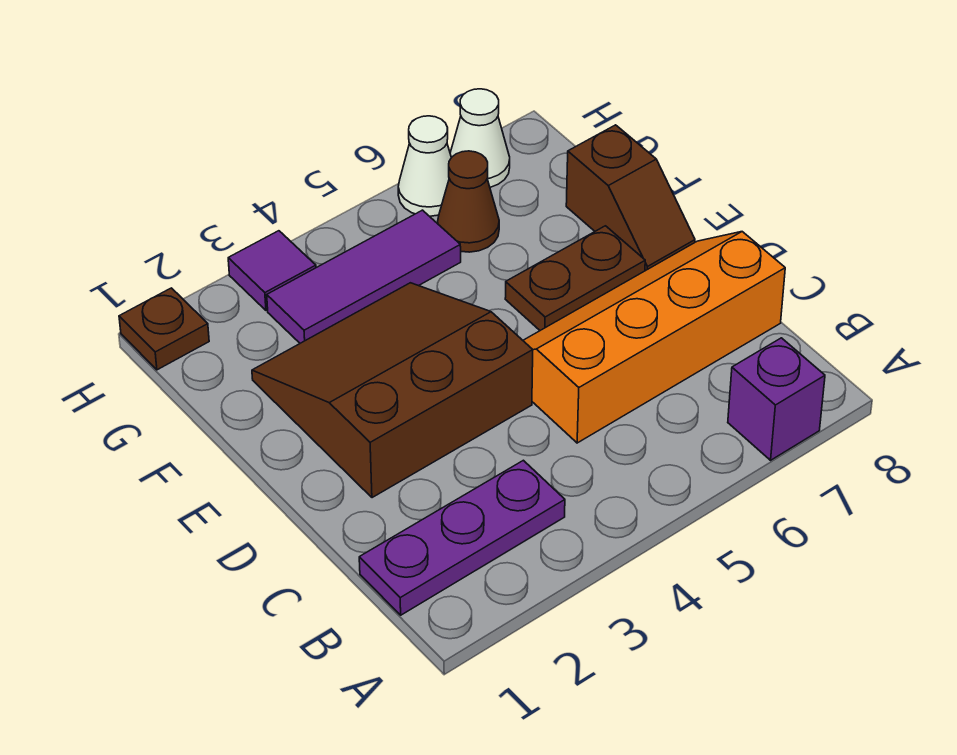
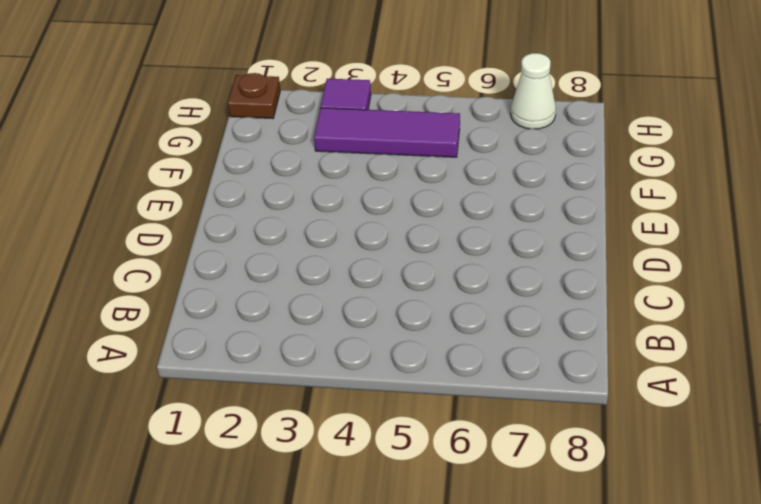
none -> purple 1x1 brick [728,338,825,460]
none -> purple 1x3 plate [359,460,565,615]
none -> orange 2x4 slope [523,232,785,443]

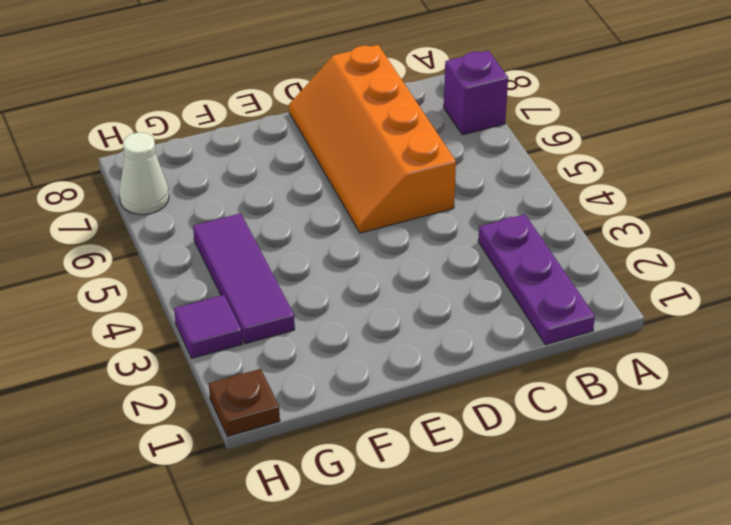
none -> brown 3x3 slope [252,283,533,498]
none -> brown 1x2 plate [505,226,645,330]
none -> brown 1x2 slope [566,125,695,271]

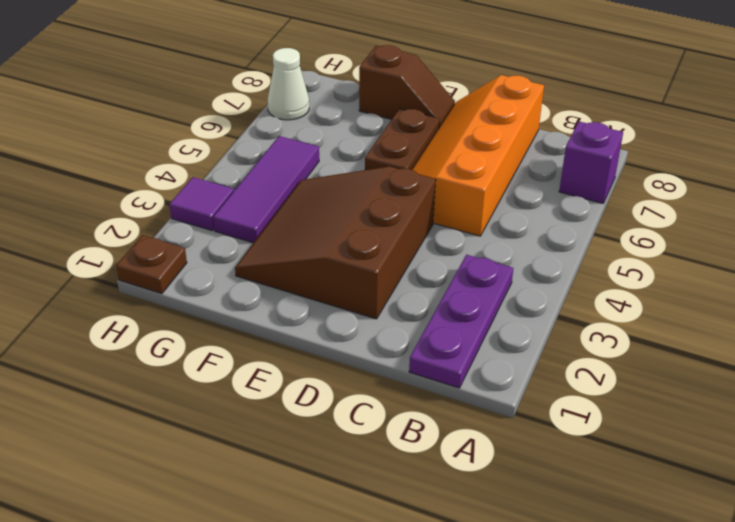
none -> brown 1x1 cone [438,151,499,252]
none -> white 1x1 cone [398,116,451,216]

